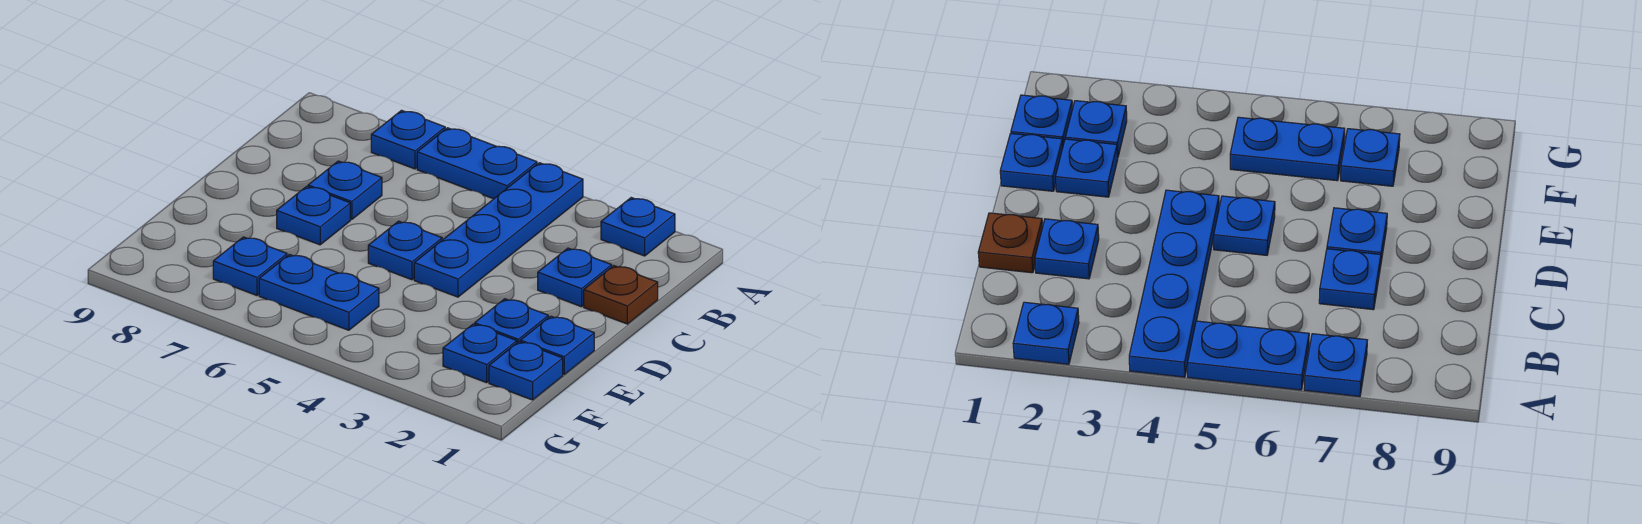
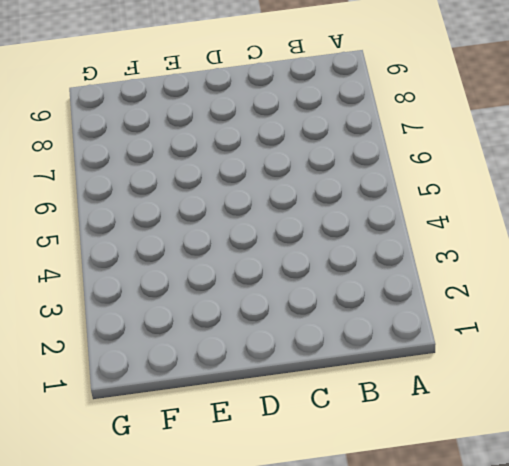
none -> blue 1x1 plate [601,198,675,256]
none -> blue 1x4 plate [414,163,583,297]
none -> blue 1x2 plate [417,128,537,199]

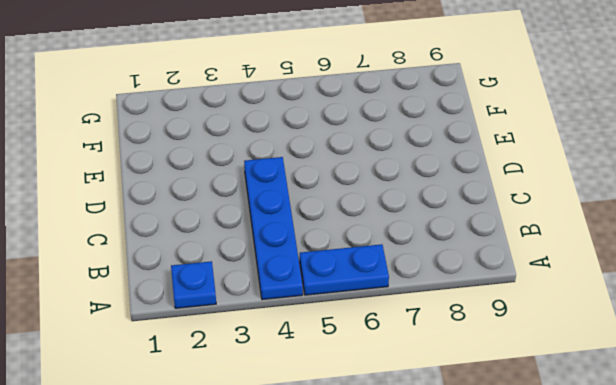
none -> blue 1x1 plate [371,110,445,169]
none -> brown 1x1 plate [584,266,658,324]
none -> blue 1x1 plate [538,248,612,307]

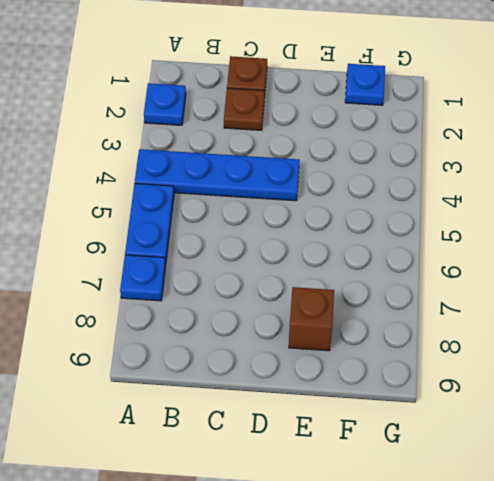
brown 1x1 plate [224,88,265,130] -> blue 1x1 plate [538,248,612,307]
brown 1x1 brick [289,287,334,351] -> none
none -> blue 1x1 plate [308,161,382,220]
none -> blue 1x1 plate [368,221,442,280]
none -> blue 1x1 plate [277,186,350,245]

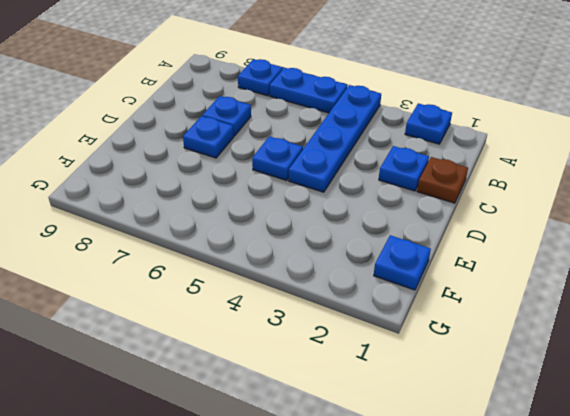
none -> blue 1x1 plate [521,316,594,375]
none -> blue 1x1 plate [475,299,548,343]
none -> blue 1x1 plate [443,324,517,383]

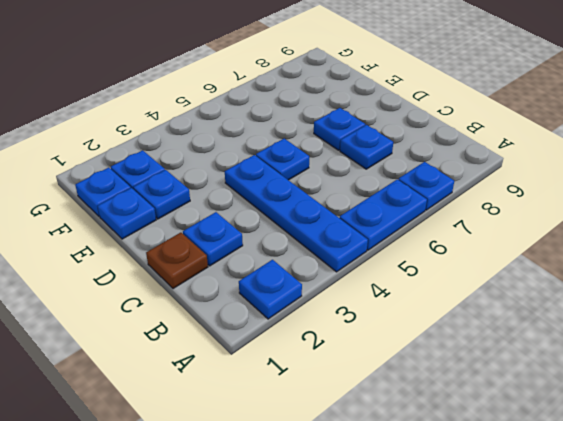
none -> blue 1x2 plate [259,254,379,330]
none -> blue 1x1 plate [213,237,287,295]

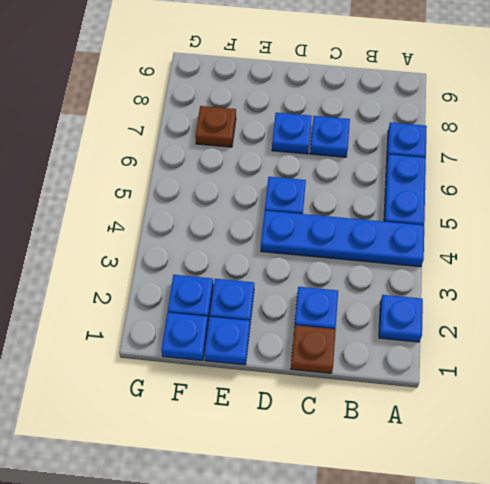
brown 1x1 plate [195,106,236,147] -> blue 1x1 plate [213,237,287,295]
none -> blue 1x2 plate [259,254,379,330]

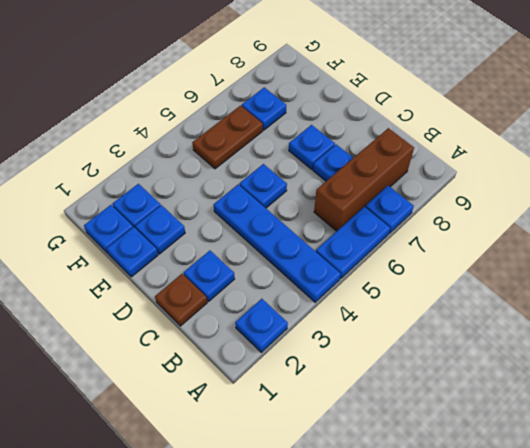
brown 1x3 brick [314,128,414,231] -> none
brown 1x2 plate [192,106,263,169] -> blue 1x2 plate [259,254,379,330]

